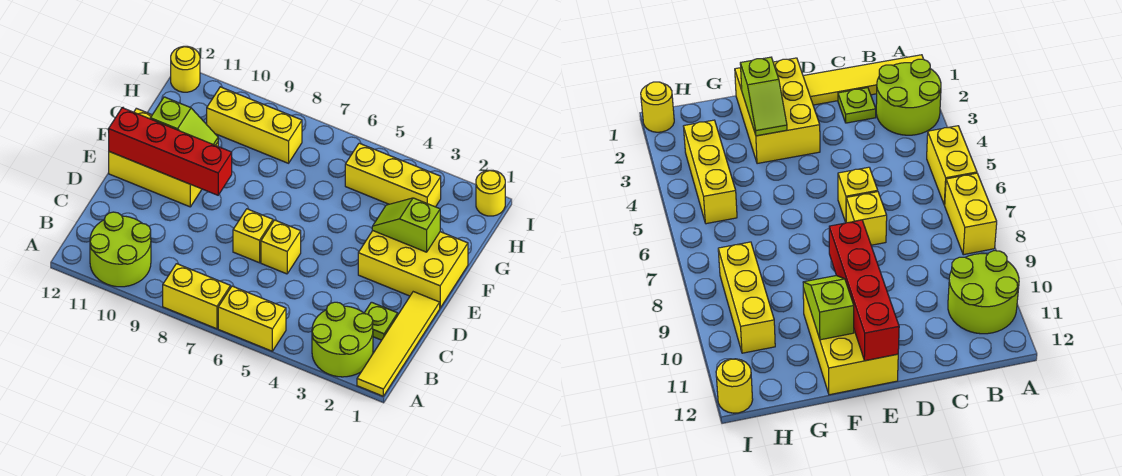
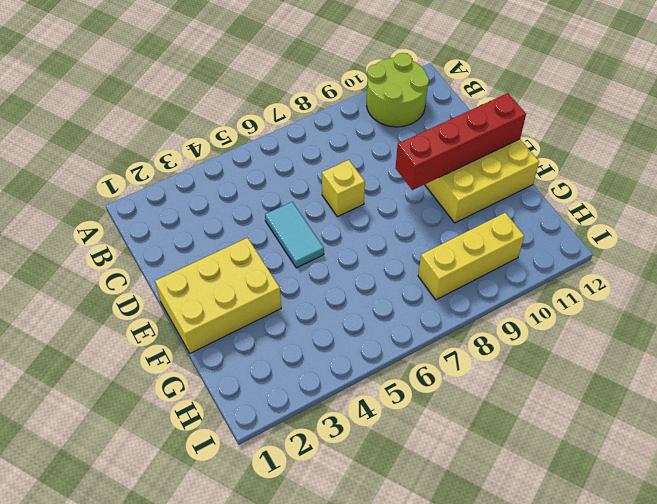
cyan 1x2 tile [265,202,324,268] -> none
none -> yellow 1x4 tile [357,292,440,396]
none -> lime 2x2 round brick [312,302,373,377]
none -> yellow 1x2 brick [218,286,286,351]

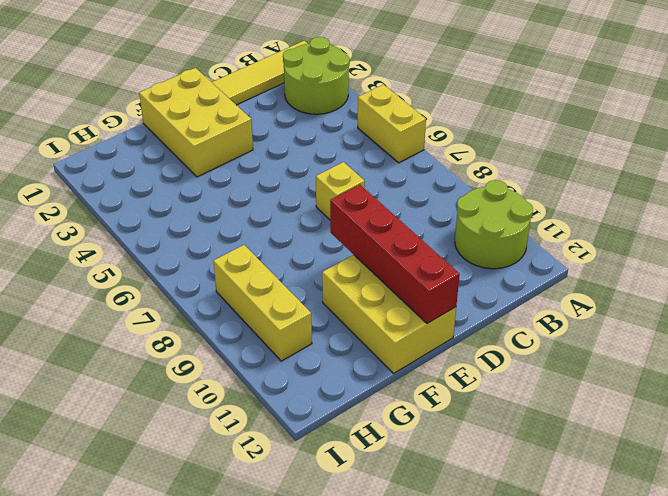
none -> yellow 1x2 brick [163,264,230,329]
none -> lime 1x1 plate [364,302,398,340]
none -> yellow 1x1 brick [261,220,301,274]

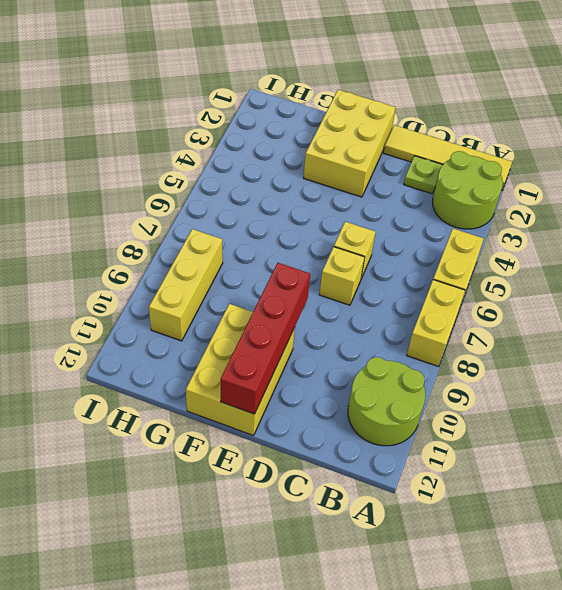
none -> yellow 1x3 brick [345,143,441,207]
none -> yellow 1x1 round brick [476,170,505,216]
none -> yellow 1x1 round brick [171,46,200,92]

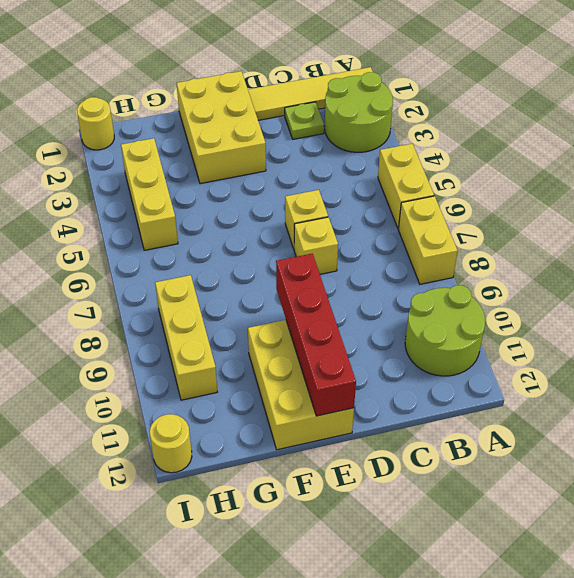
none -> lime 1x2 slope [372,198,440,252]
none -> lime 1x2 slope [150,97,218,145]

